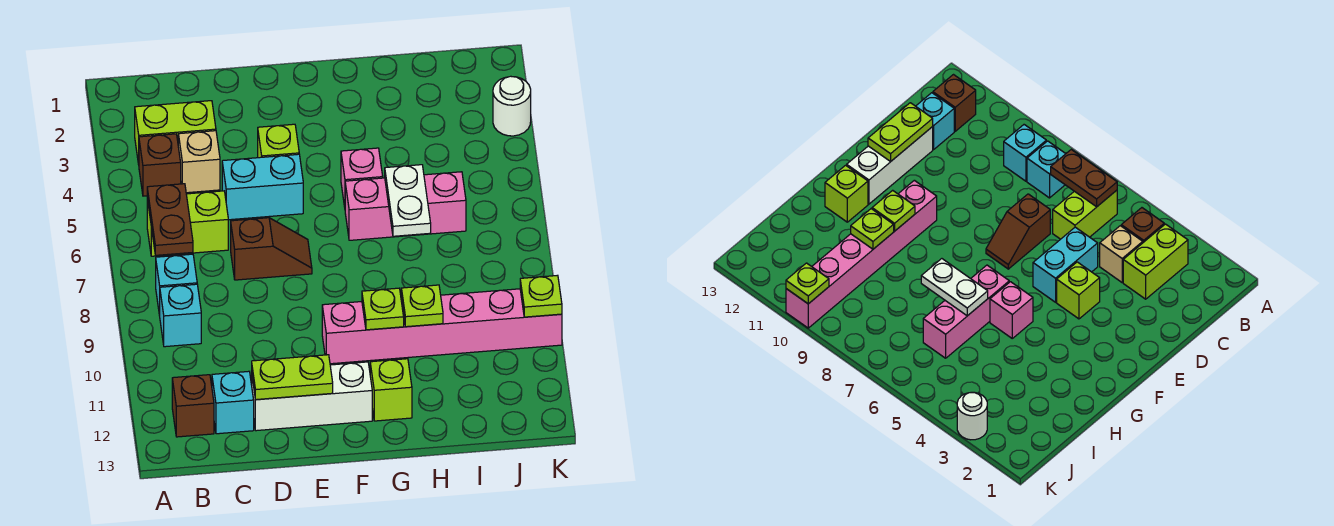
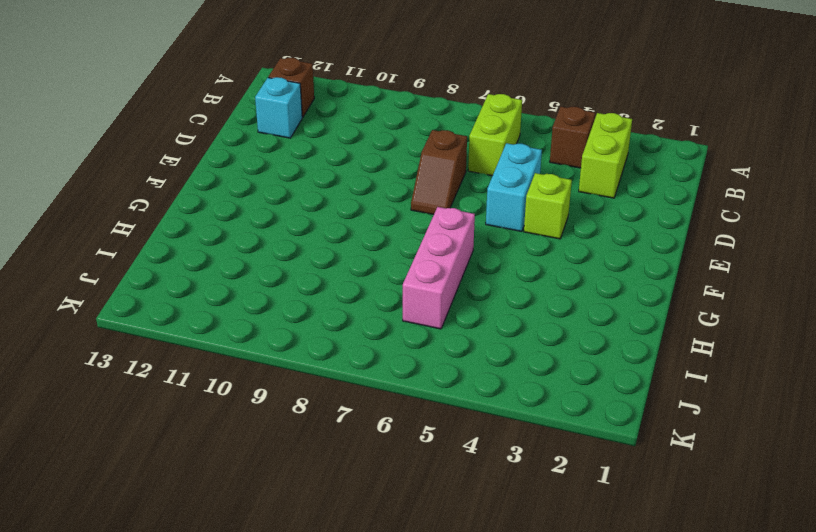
none -> cyan 1x1 brick [156,254,197,316]
none -> cyan 1x1 brick [160,284,201,347]
none -> tan 1x1 brick [178,131,220,193]

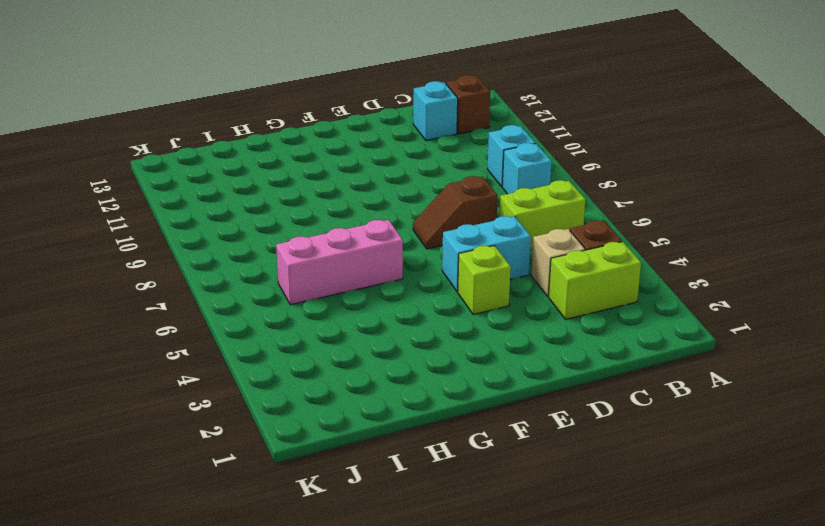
none -> white 1x3 brick [252,362,372,431]
none -> pink 1x6 brick [322,289,562,364]
none -> pink 1x1 brick [341,148,383,207]

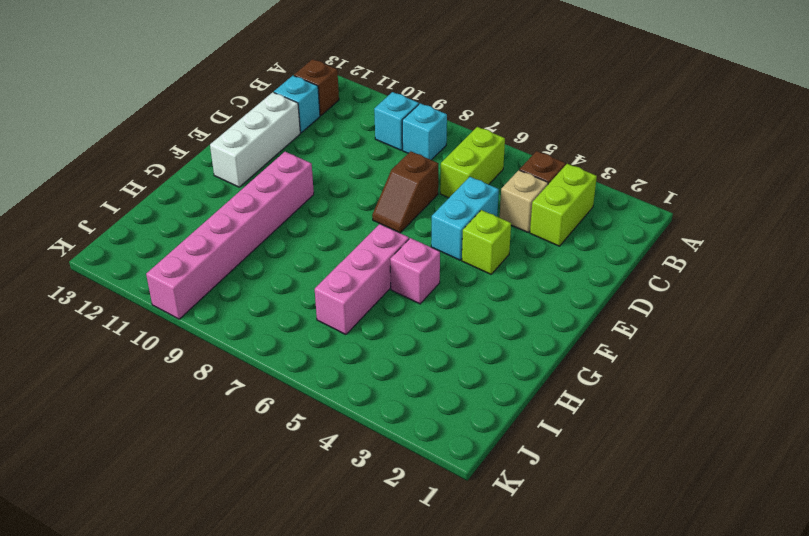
none -> lime 1x1 brick [370,359,412,421]
none -> white 1x1 round brick [493,76,531,136]
none -> brown 1x2 plate [147,184,193,255]

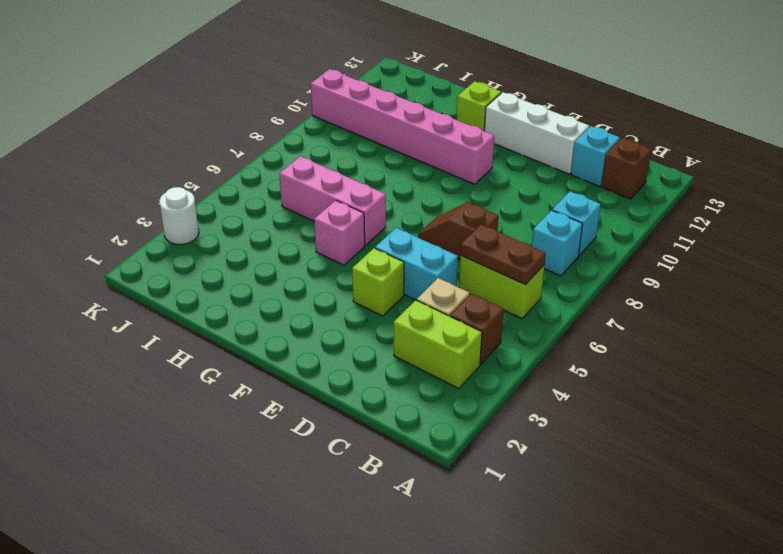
brown 1x2 plate [461,225,546,285] -> brown 1x2 plate turned to [147,184,193,255]
none -> lime 1x2 plate [252,355,333,400]
none -> lime 1x1 plate [362,288,404,330]
none -> white 1x2 plate [385,165,431,236]

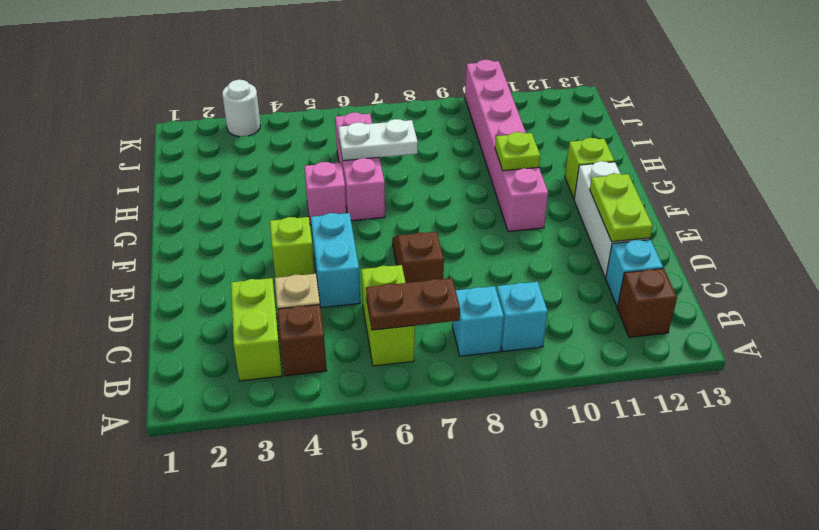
none -> lime 1x1 plate [401,285,443,327]
none -> lime 1x1 plate [520,275,562,317]

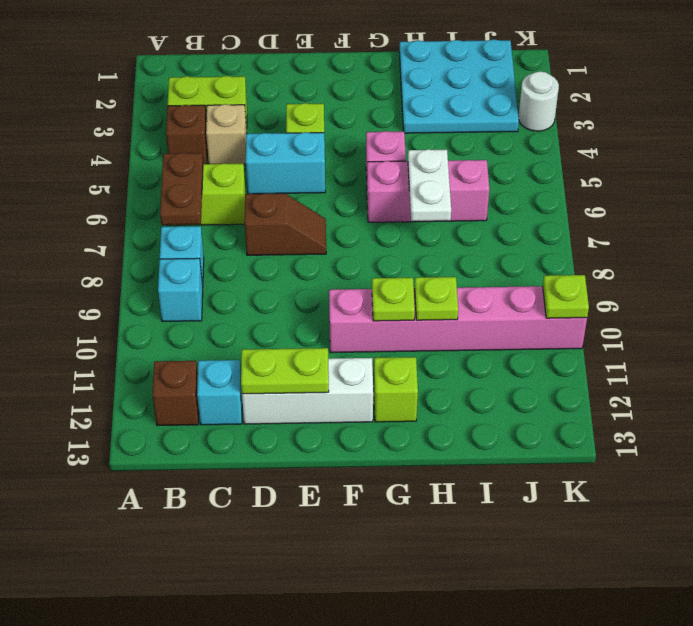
cyan 3x3 plate [399,39,519,133] -> none

